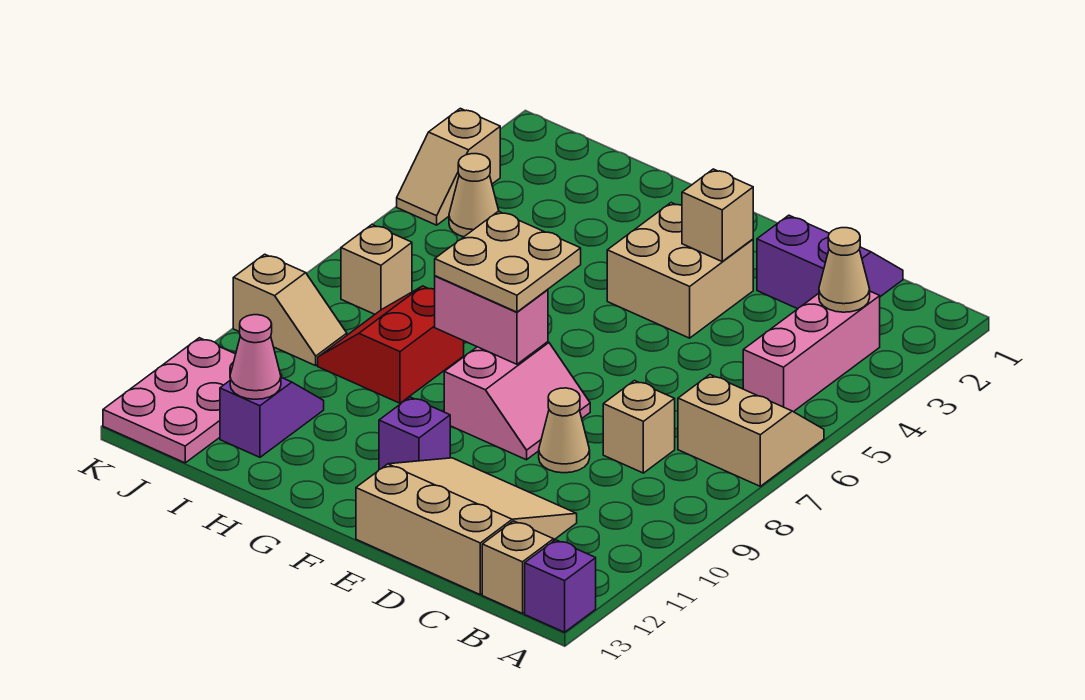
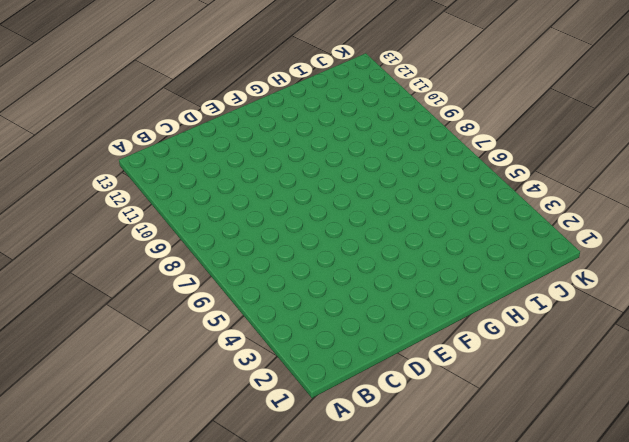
none -> tan 2x2 slope [678,375,824,486]
none -> purple 1x1 brick [525,540,596,632]
none -> pink 1x3 brick [743,291,880,412]

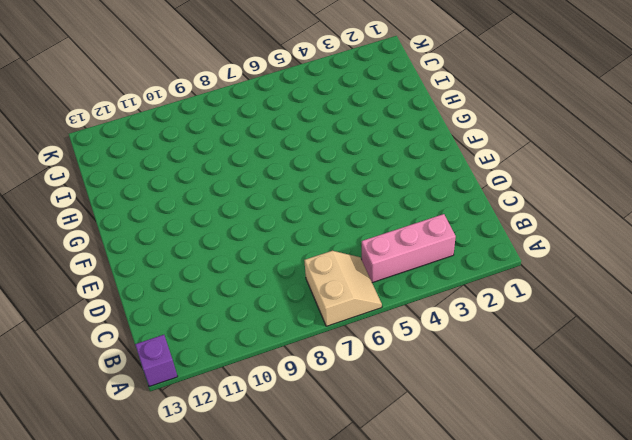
none -> tan 1x1 brick [482,521,554,613]
none -> purple 2x2 slope [757,215,903,309]
none -> tan 1x1 brick [603,381,675,473]

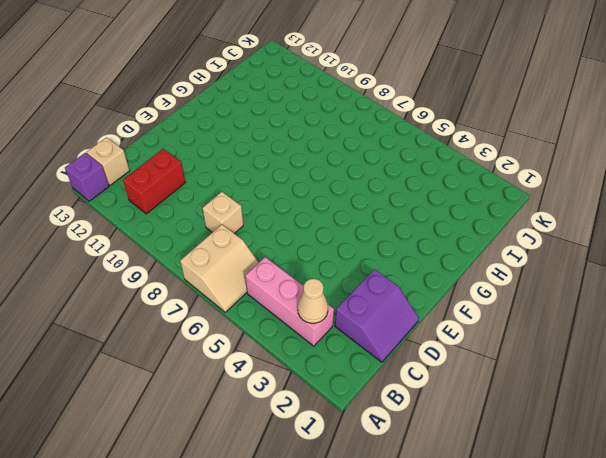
red 1x2 brick [123,149,185,214] -> tan 3x3 slope [356,458,577,594]
none -> tan 1x1 cone [539,388,590,473]
none -> tan 2x2 brick [607,203,753,338]
none -> pink 2x2 slope [444,342,590,460]

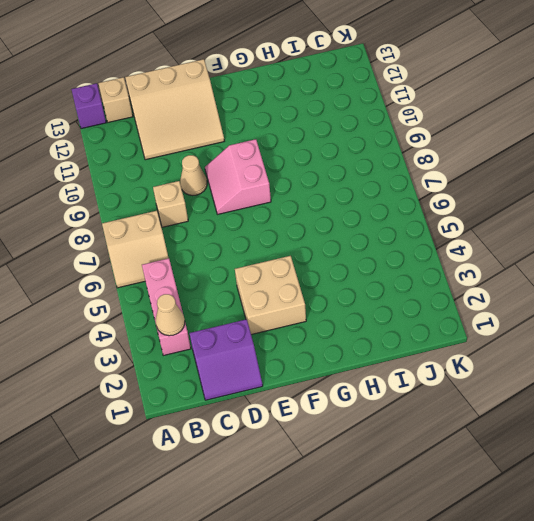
none -> purple 1x1 brick [379,397,450,470]
none -> red 2x2 slope [318,286,464,403]
none -> purple 1x2 slope [220,377,324,457]

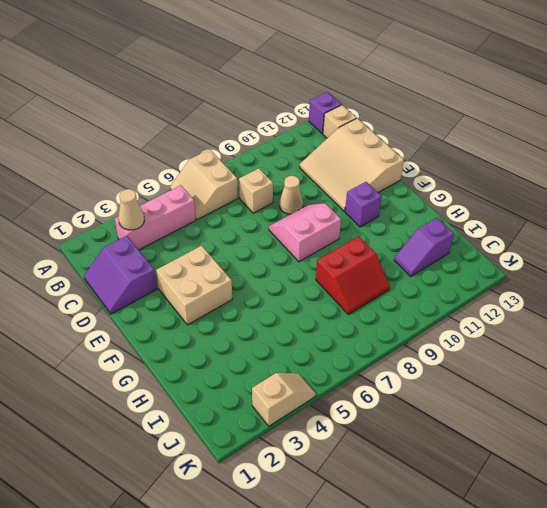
none -> tan 1x1 cone [449,154,499,237]
none -> tan 1x1 brick [341,224,412,314]
none -> tan 1x2 slope [233,254,347,366]

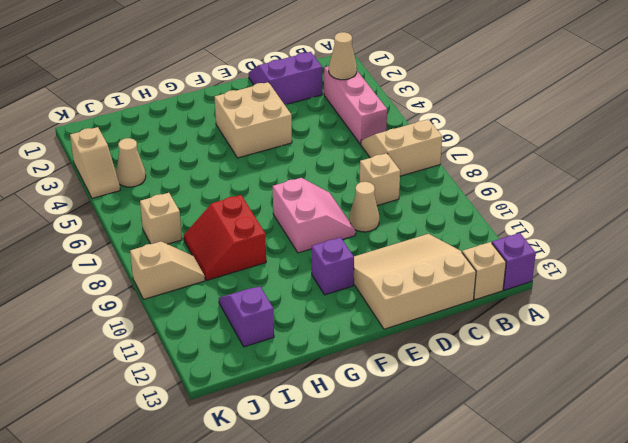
none -> pink 2x3 plate [103,338,282,463]
none -> tan 1x1 brick [682,169,753,261]
none -> pink 1x2 brick [435,276,548,364]

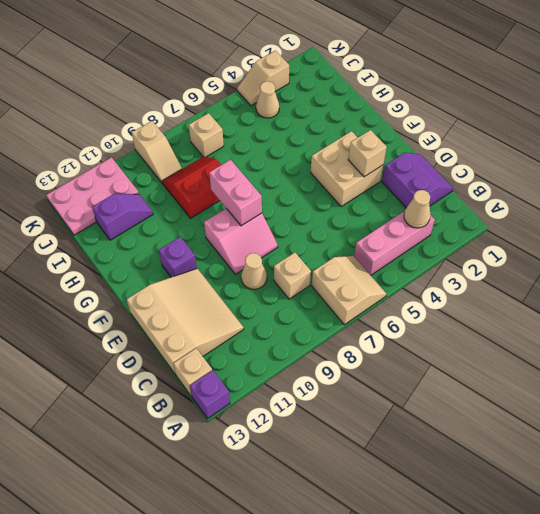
none -> pink 1x1 cone [230,315,281,399]
none -> tan 2x2 plate [435,211,581,312]

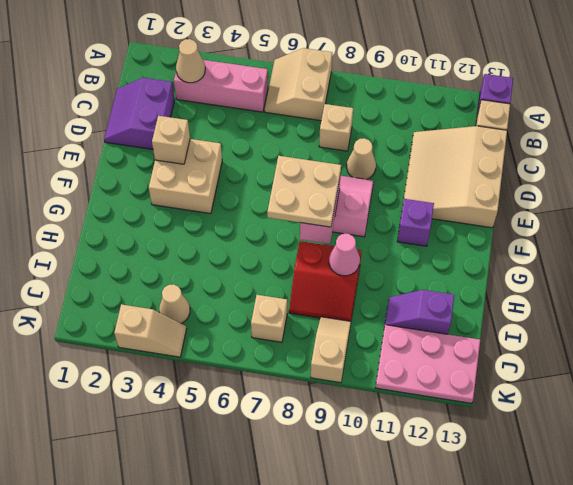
pink 1x1 cone [329,234,360,276] -> pink 1x1 cone moved to [230,315,281,399]

